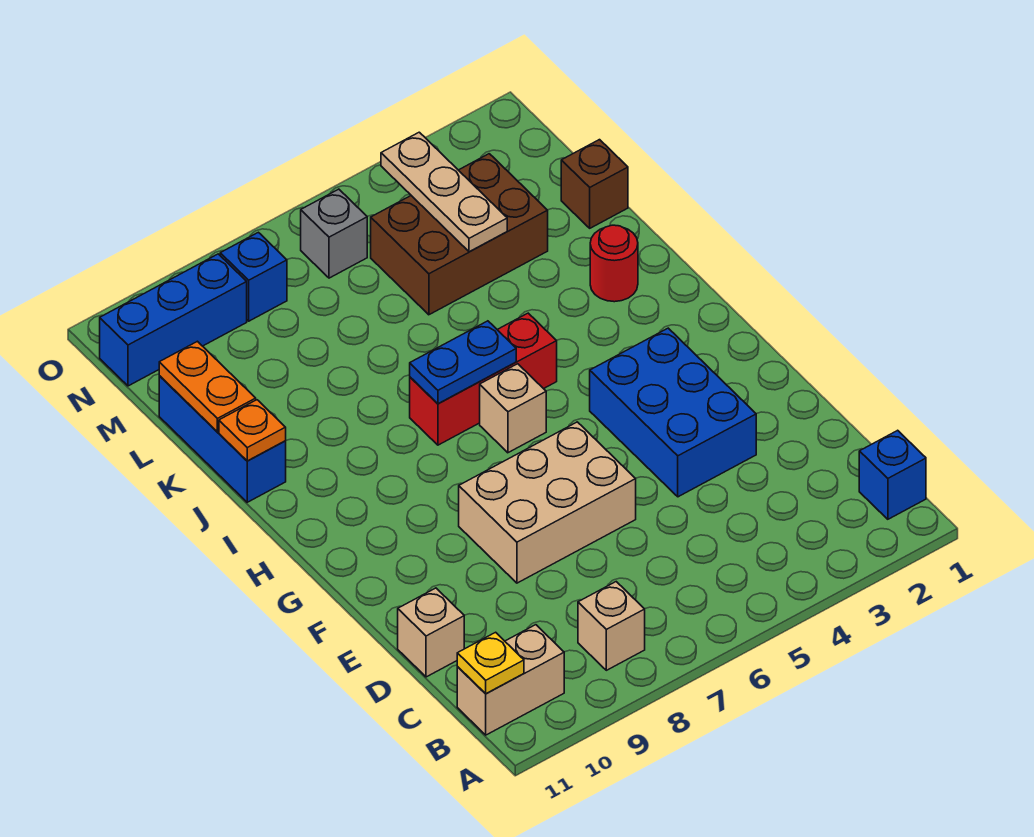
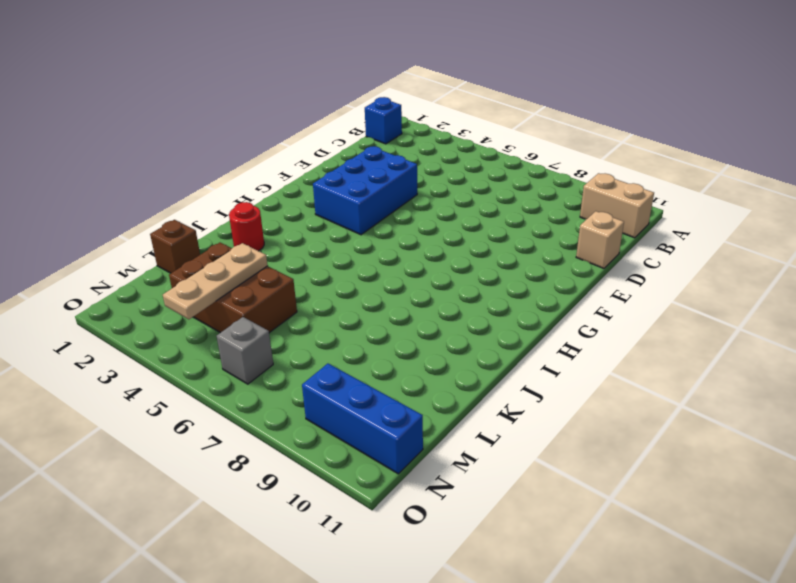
none -> tan 1x1 brick [578,582,645,670]
none -> tan 2x3 brick [459,422,636,583]
none -> tan 1x1 brick [480,364,546,453]

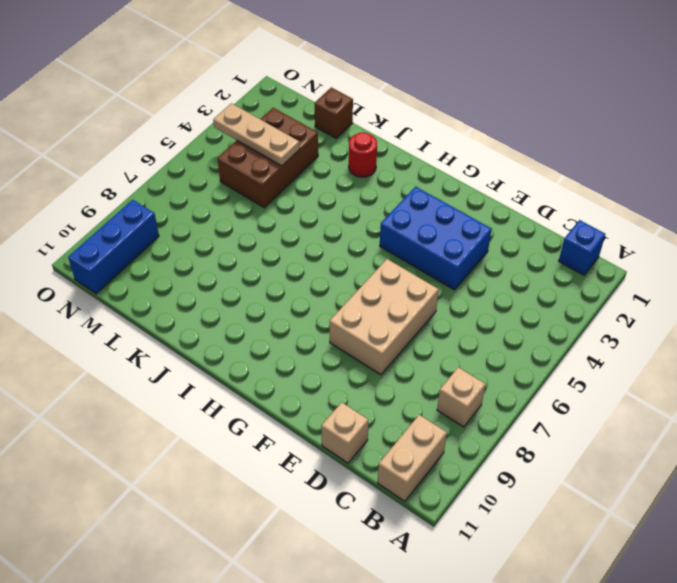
none -> tan 1x1 brick [480,364,546,453]
none -> red 1x3 brick [410,313,557,445]
none -> blue 1x3 brick [159,376,286,502]

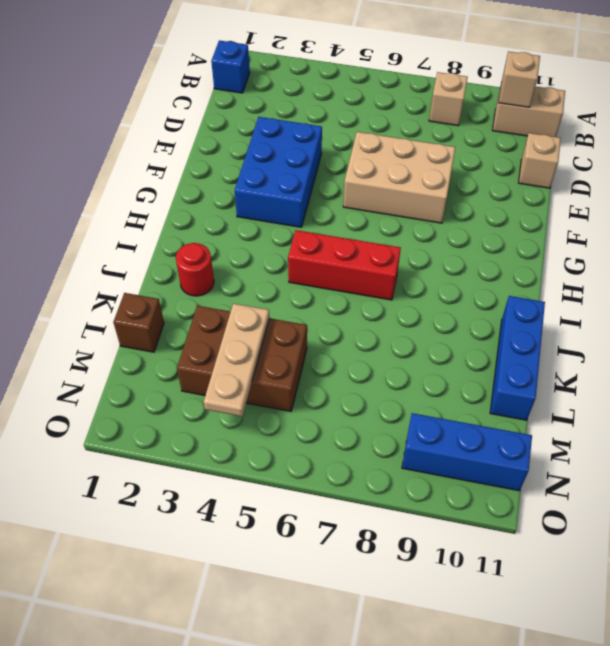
tan 1x1 brick [499,51,540,107] -> tan 1x1 brick moved to [480,364,546,453]
none -> grey 1x1 brick [301,189,367,278]
none -> blue 1x1 brick [220,232,287,321]
none -> yellow 1x1 plate [457,632,524,694]

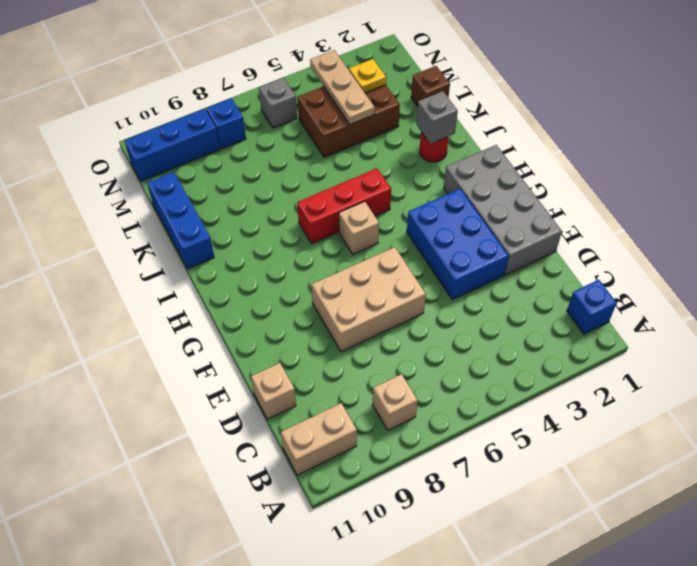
grey 2x4 brick [444,145,562,275] -> none
grey 1x1 brick [416,91,458,144] -> none
yellow 1x1 plate [349,59,386,93] -> yellow 1x1 plate moved to [457,632,524,694]
none -> blue 1x2 plate [410,321,516,404]
none -> orange 1x1 plate [219,400,286,461]
none -> orange 1x2 plate [159,341,256,432]

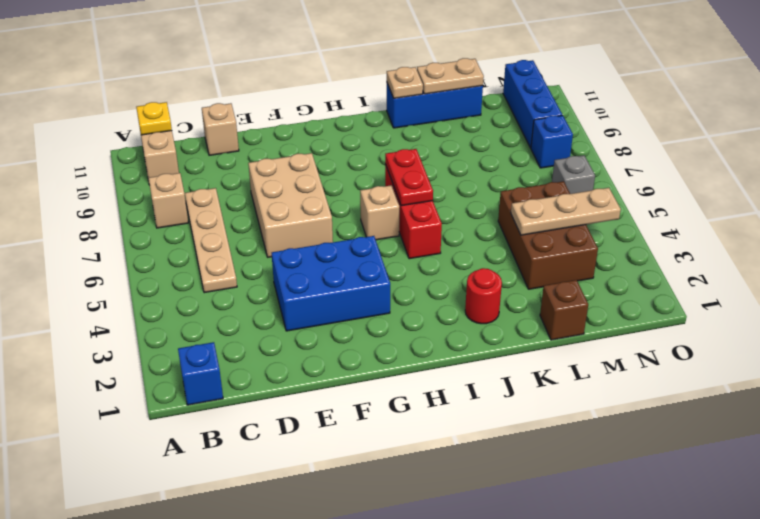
tan 1x4 plate [185,188,237,293] -> none
red 1x2 plate [385,149,433,206] -> blue 1x2 plate [410,321,516,404]
tan 1x1 plate [387,67,423,98] -> orange 1x1 plate [219,400,286,461]
tan 1x2 plate [417,58,484,94] -> orange 1x2 plate [159,341,256,432]

